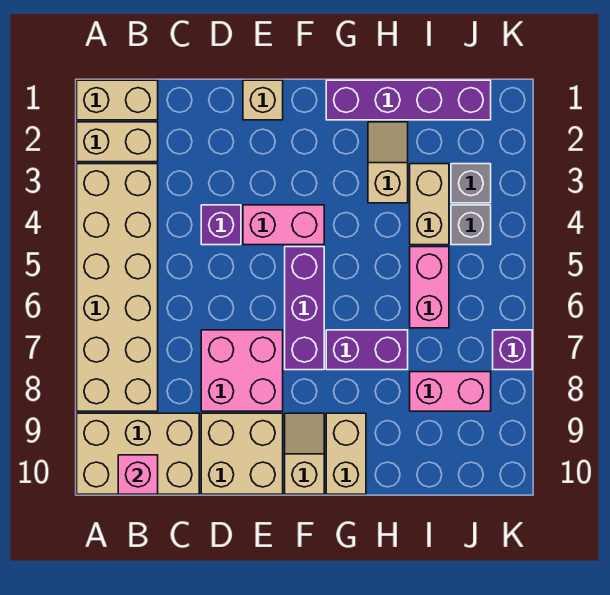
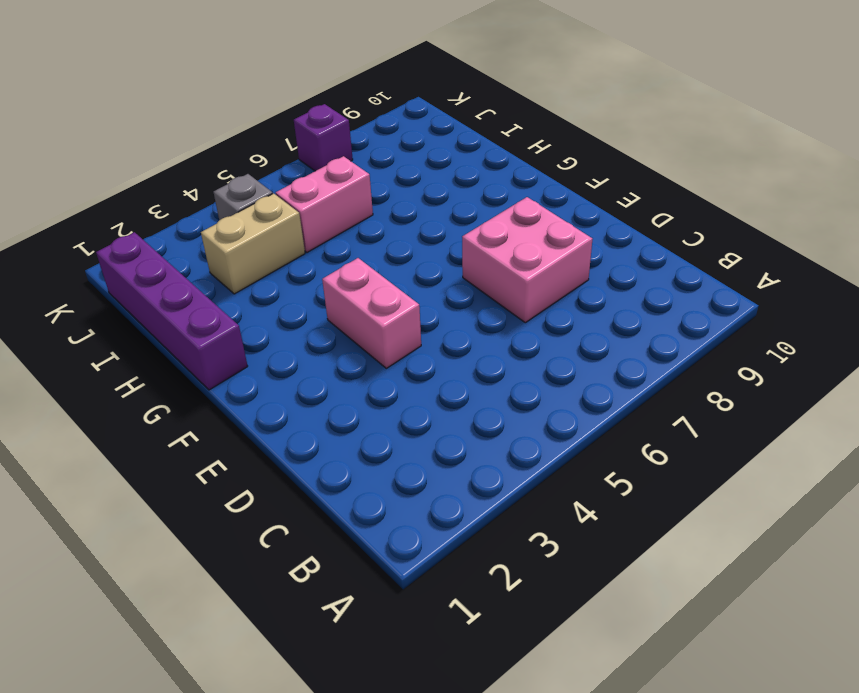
none -> tan 1x2 brick [77,80,158,120]
none -> tan 1x2 brick [77,122,158,162]
none -> tan 2x6 brick [77,164,158,411]

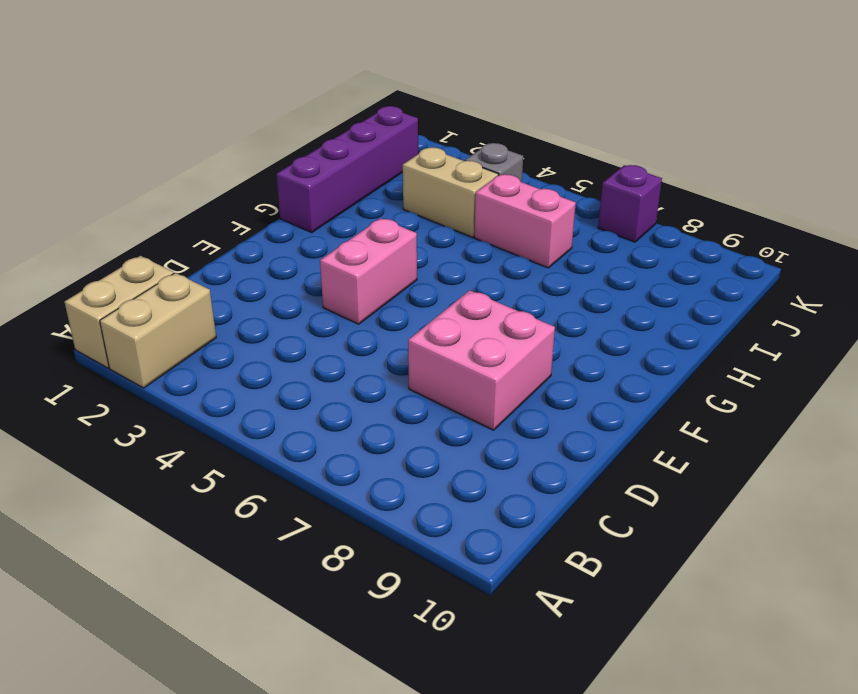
none -> tan 2x6 brick [77,164,158,411]
none -> tan 2x3 brick [77,413,199,494]
none -> purple 1x1 brick [201,205,241,245]

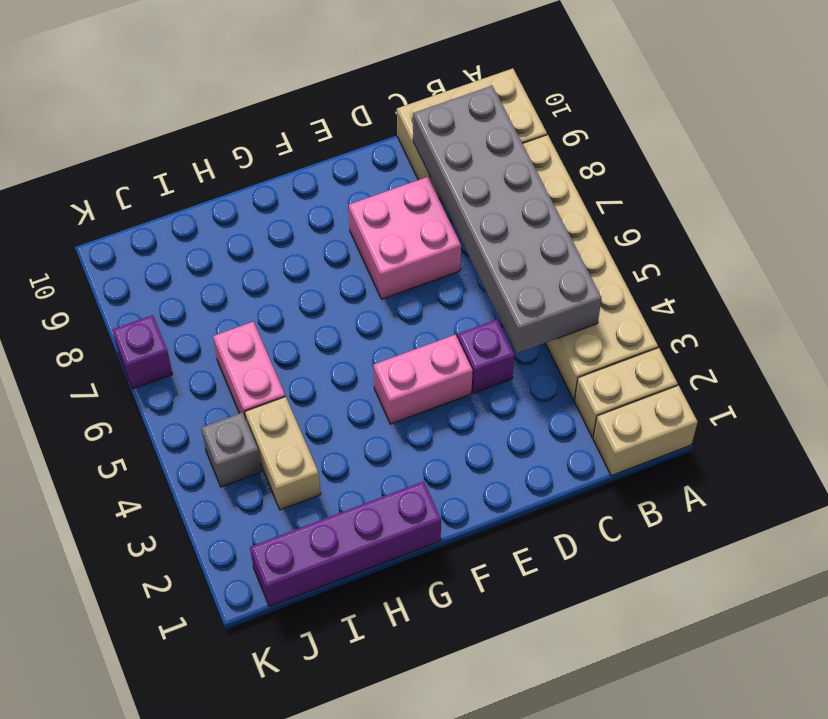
grey 2x6 brick [413,86,602,353] -> none
none -> tan 2x2 brick [201,413,283,494]
none -> tan 1x1 brick [243,80,283,120]
none -> purple 1x3 brick [285,247,324,370]

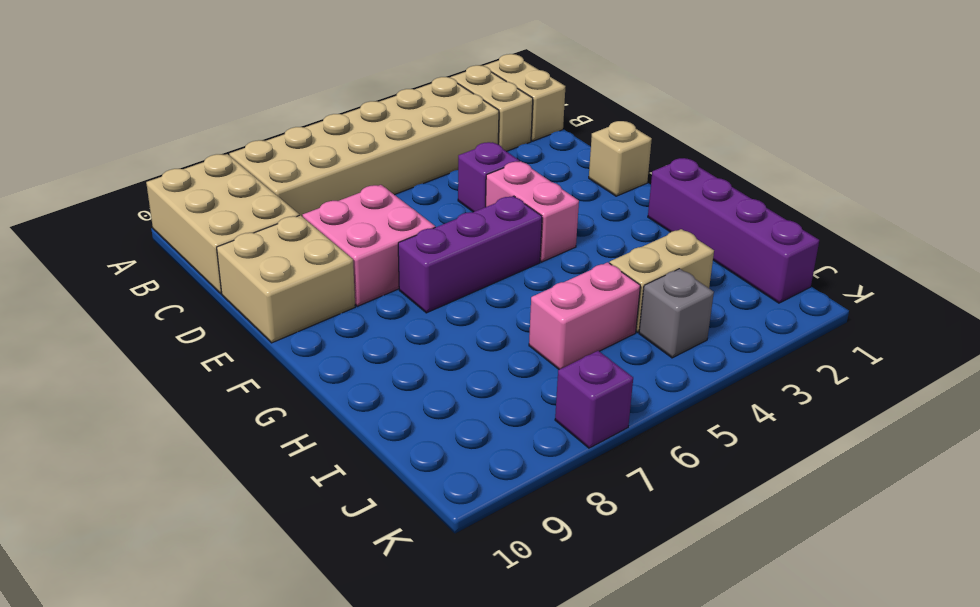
none -> tan 1x2 slope [285,413,324,494]
none -> purple 1x2 brick [326,330,408,370]
none -> tan 1x2 brick [326,413,366,494]

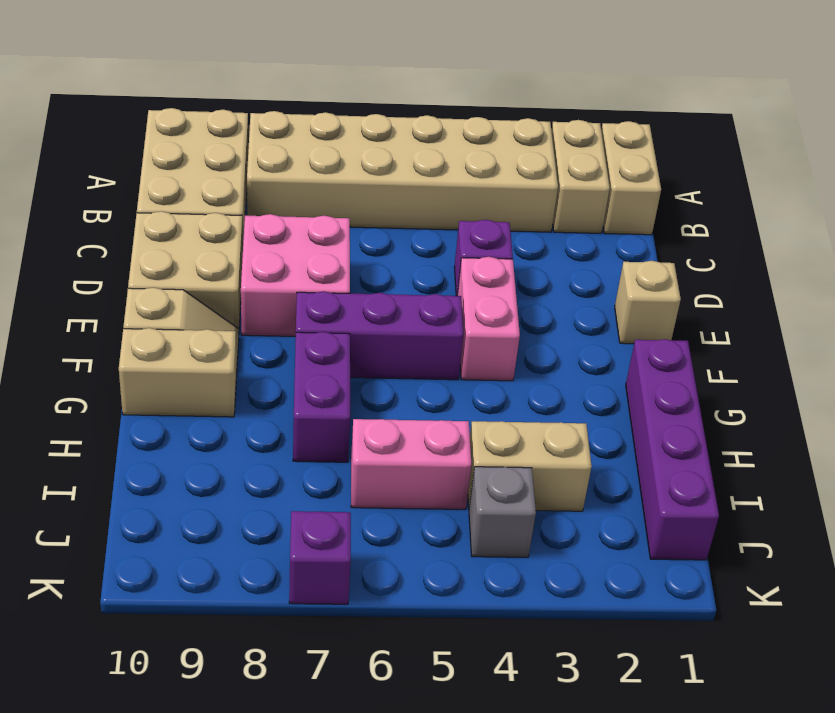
none -> tan 1x2 slope [368,122,408,203]
none -> pink 1x2 brick [410,372,491,411]
none -> grey 1x1 brick [451,164,491,203]

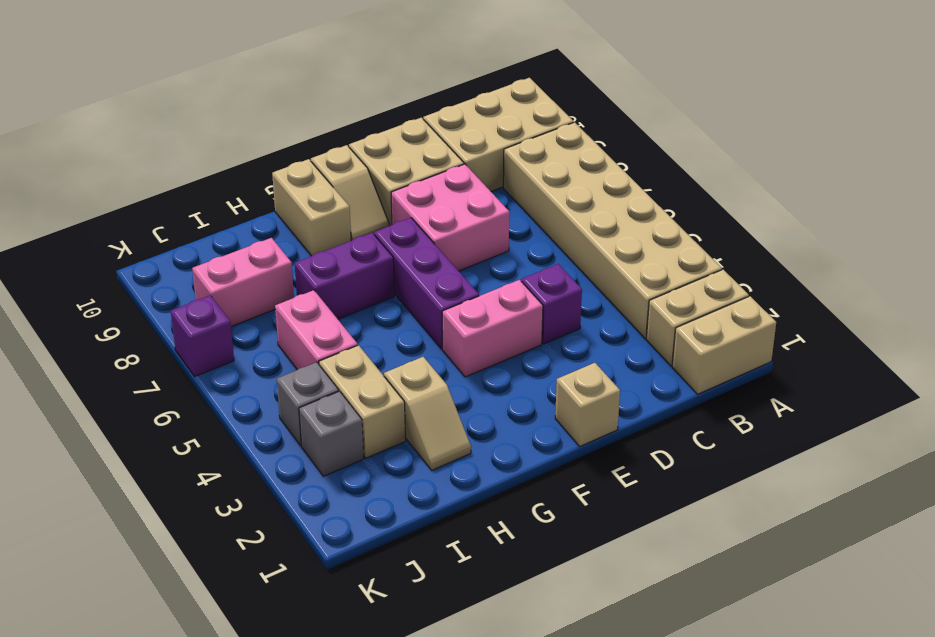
none -> purple 1x4 brick [326,80,491,120]
none -> pink 1x1 brick [118,455,158,494]

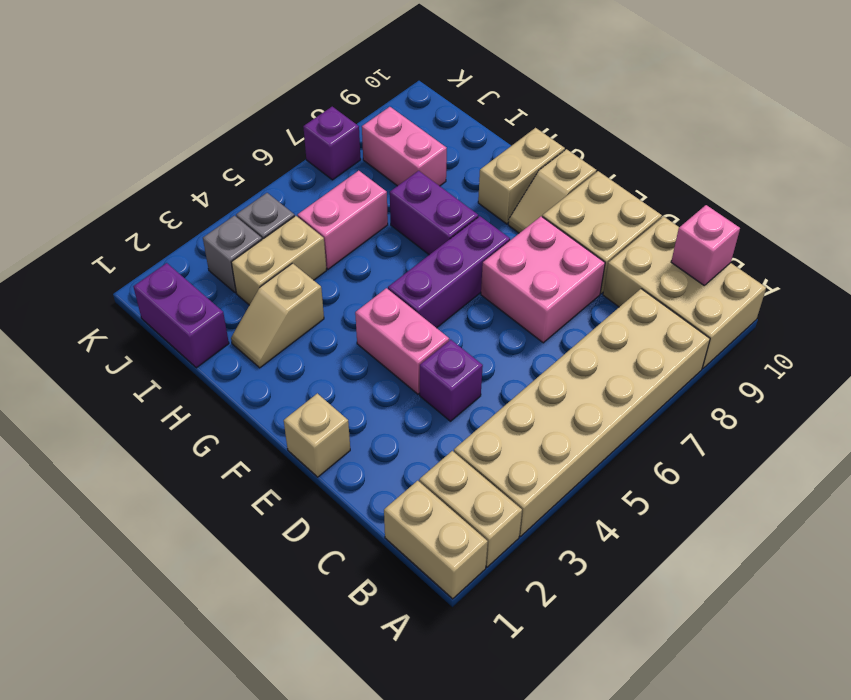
purple 1x2 brick [133,263,229,368] -> purple 1x4 brick [326,80,491,120]

